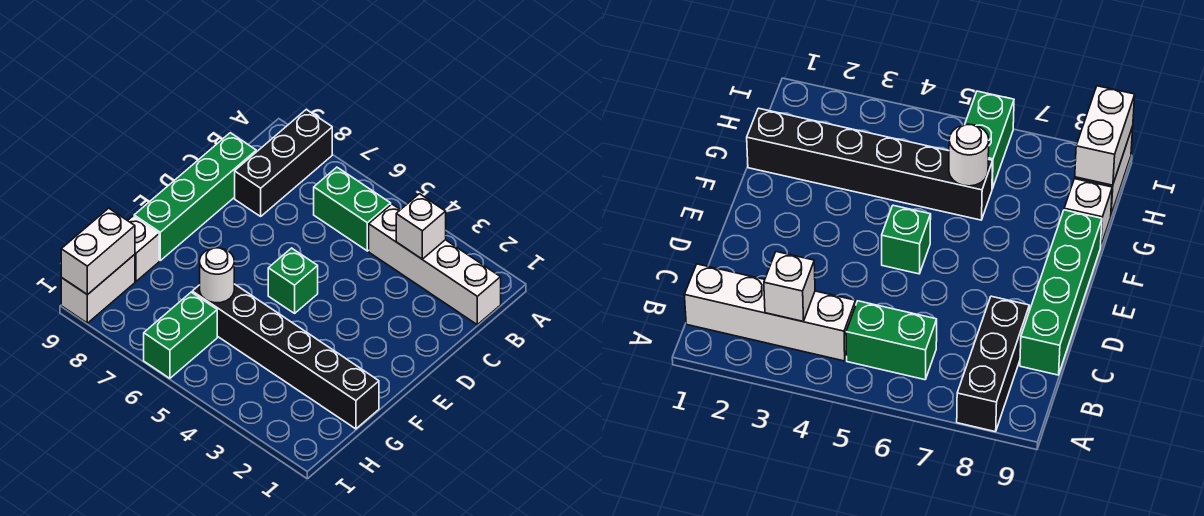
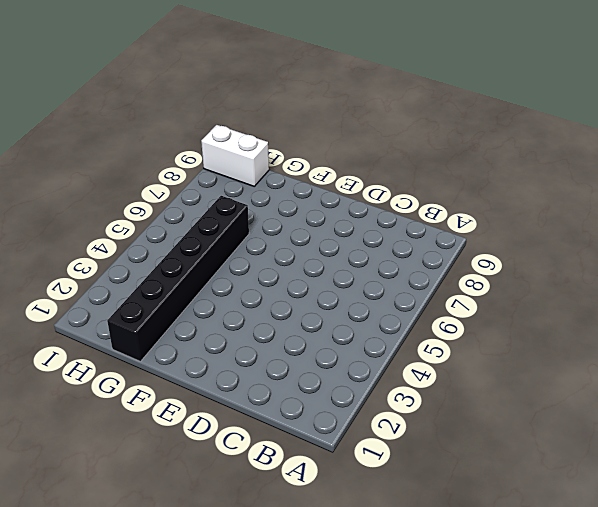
none -> black 1x3 brick [235,109,332,216]
none -> white 1x4 brick [369,204,501,325]
none -> green 1x2 brick [314,167,391,251]

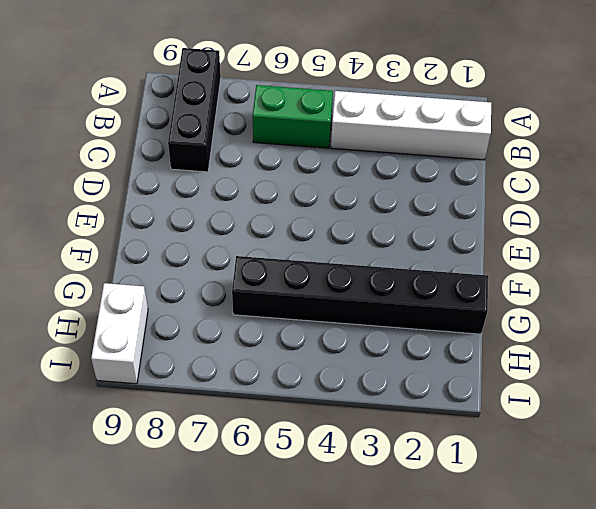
none -> green 1x4 brick [134,133,256,260]
none -> green 1x1 brick [268,248,318,313]
none -> white 1x1 brick [128,216,159,281]

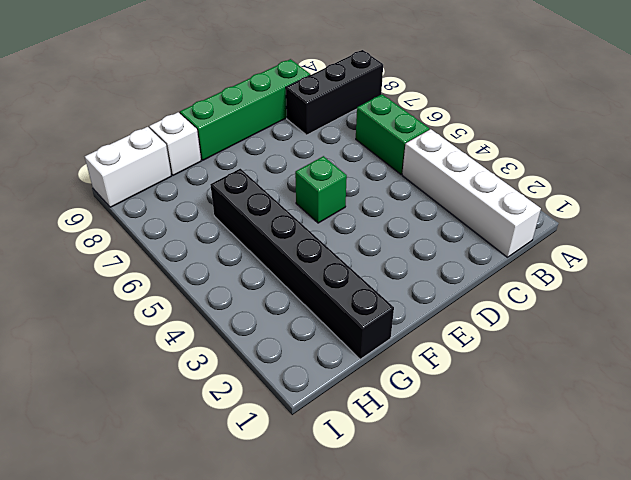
none -> green 1x2 brick [144,292,217,378]
none -> white 1x1 brick [396,194,446,259]
none -> white 1x1 round brick [200,248,234,303]

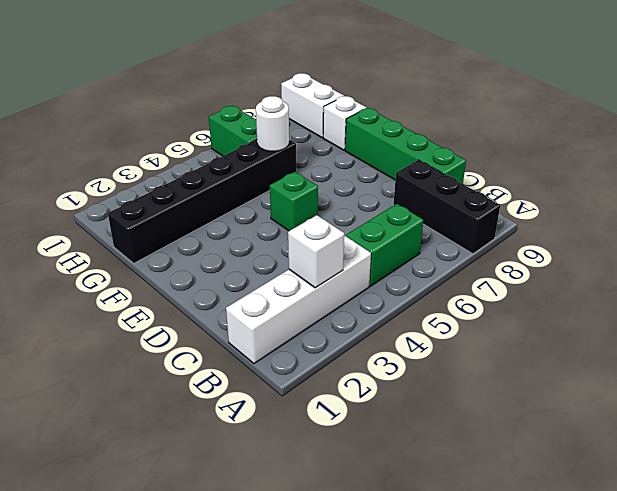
none -> white 1x2 brick [61,208,135,295]

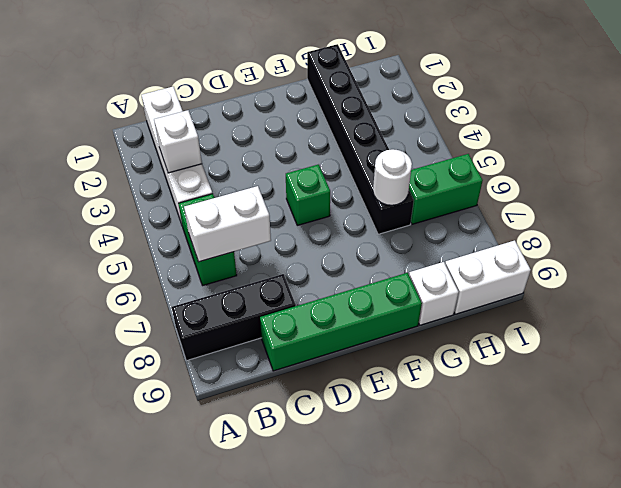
white 1x2 brick [184,186,271,262] -> white 1x2 brick moved to [61,208,135,295]

